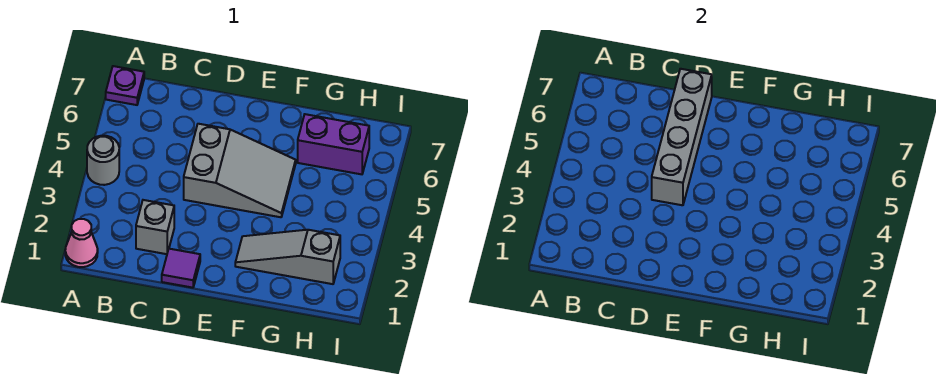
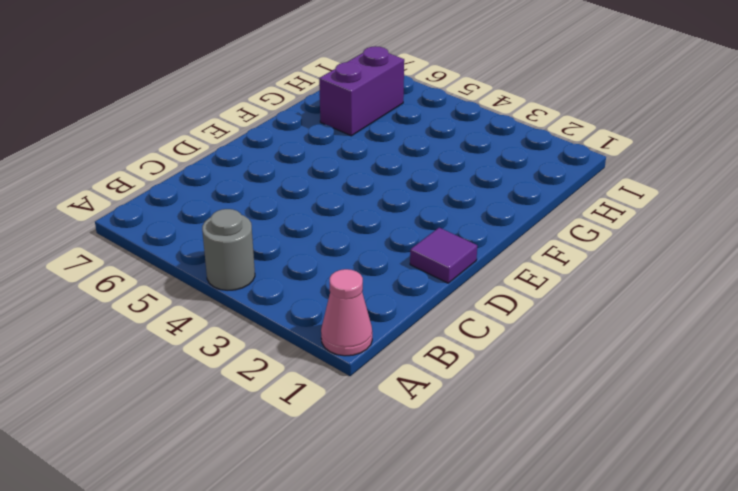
none -> purple 1x1 plate [106,66,144,105]
none -> grey 1x1 brick [136,200,174,254]

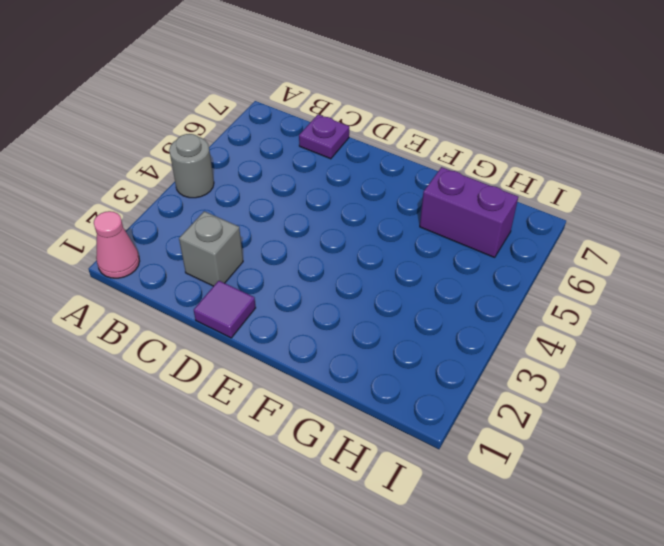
purple 1x1 plate [299,115,349,159] -> purple 1x1 plate moved to [106,66,144,105]
none -> grey 2x3 slope [184,124,296,217]
none -> grey 1x3 slope [235,230,340,284]

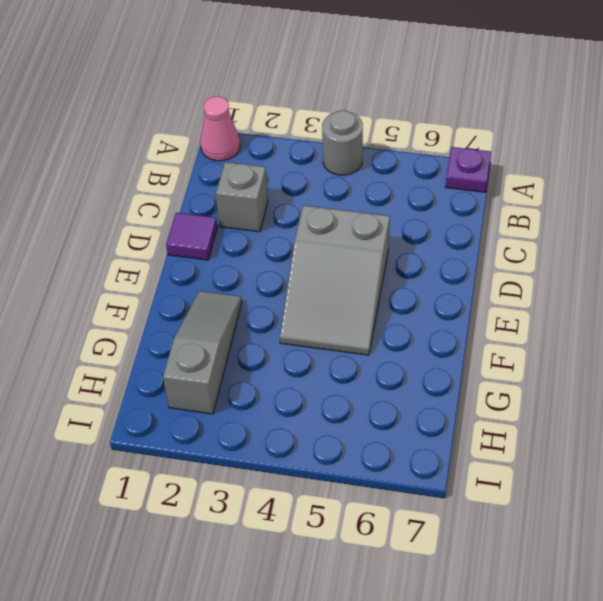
none -> purple 1x2 brick [298,114,369,174]
none -> grey 1x4 brick [652,69,712,205]

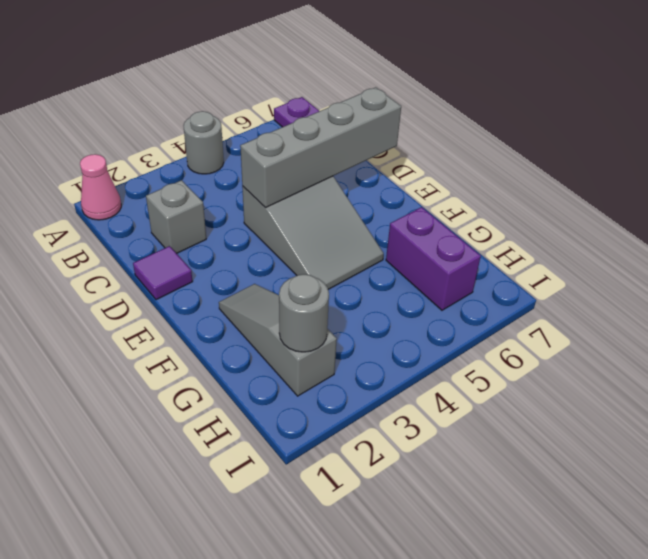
grey 1x1 round brick [279,274,329,352] -> none

